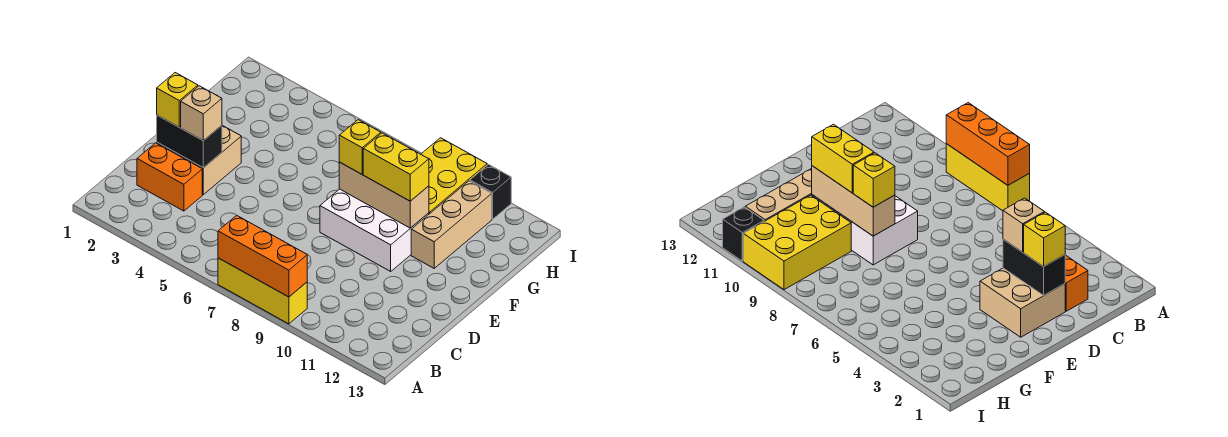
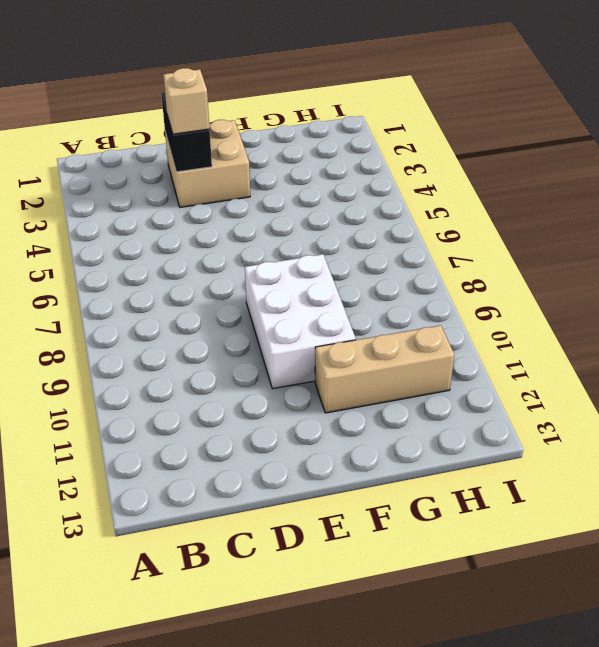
none -> yellow 1x3 brick [218,258,307,324]
none -> orange 1x2 brick [137,143,202,211]
none -> yellow 2x3 brick [421,138,487,214]

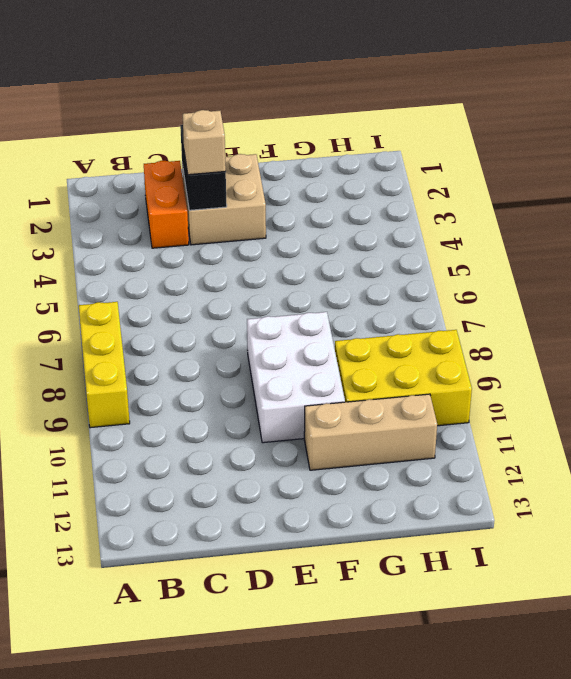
none -> black 1x1 brick [470,165,511,219]
none -> orange 1x3 brick [218,215,307,297]
none -> tan 1x3 brick [339,162,429,228]

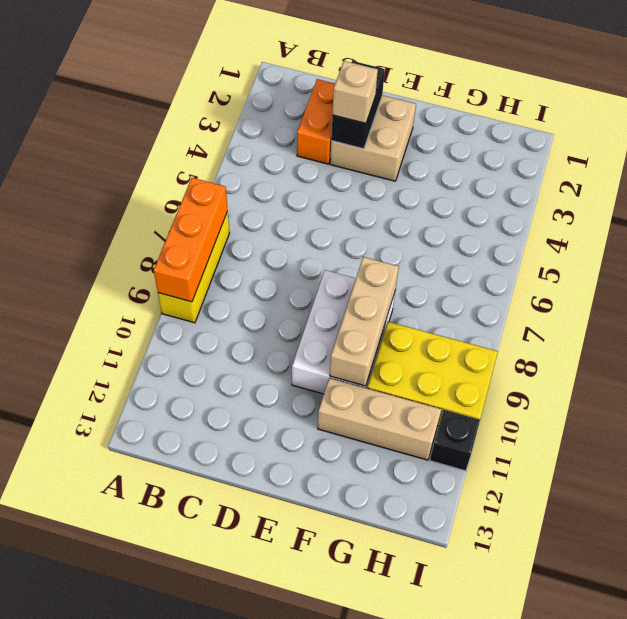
none -> yellow 1x1 brick [157,73,198,127]
none -> yellow 1x1 brick [339,120,381,174]
none -> yellow 1x2 brick [363,133,429,201]

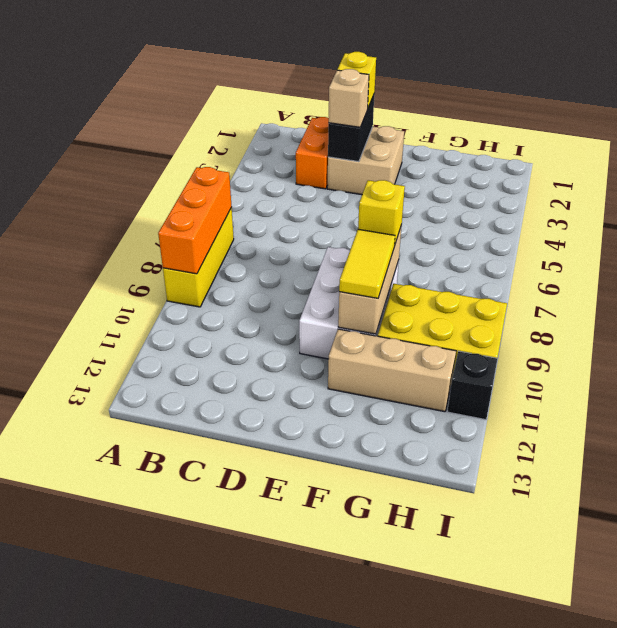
yellow 1x2 tile [339,229,395,298] -> yellow 1x2 brick [363,133,429,201]

